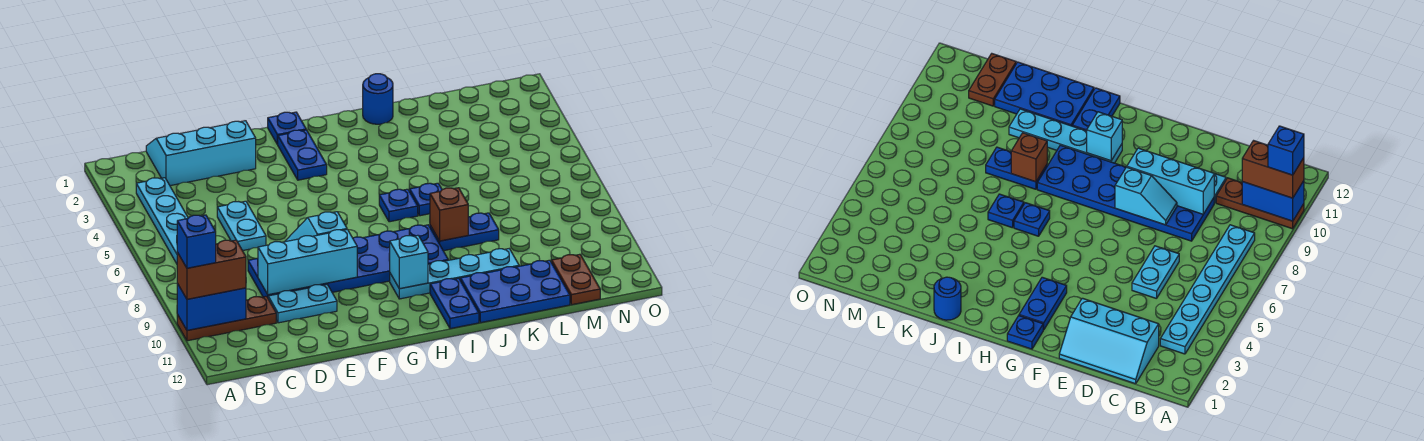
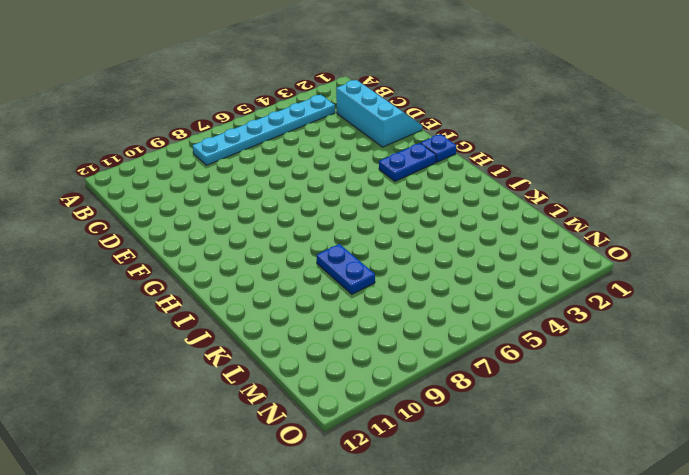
none -> brown 1x3 plate [177,296,276,341]
none -> cyan 1x2 plate [217,201,266,251]
none -> blue 2x6 plate [248,225,448,297]

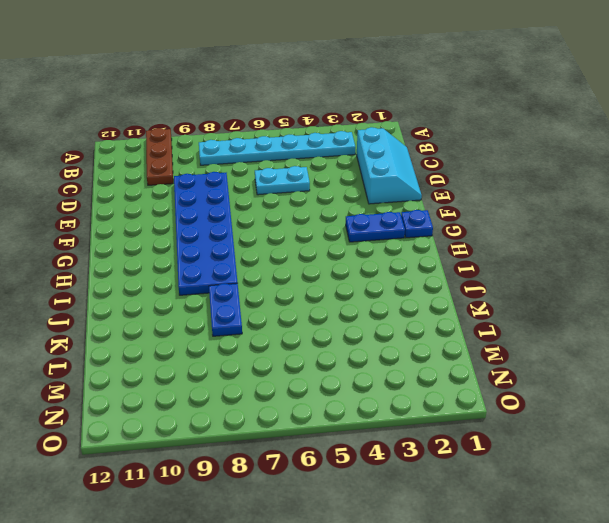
none -> cyan 1x2 plate [268,284,337,323]
none -> cyan 1x4 plate [390,249,519,299]
none -> blue 1x1 plate [379,189,418,222]

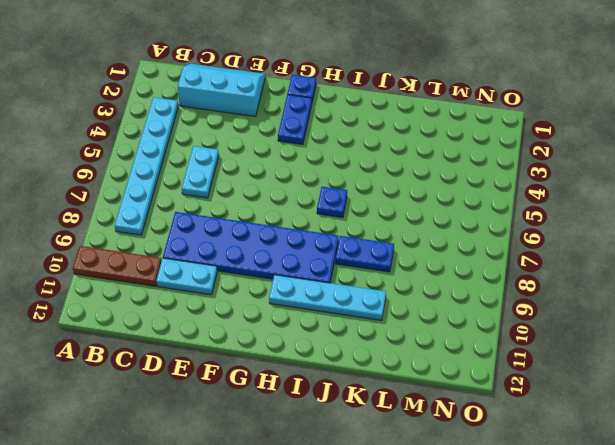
none -> blue 1x2 plate [430,278,479,329]
none -> blue 1x1 round brick [363,74,393,124]
none -> blue 1x1 plate [410,183,442,216]

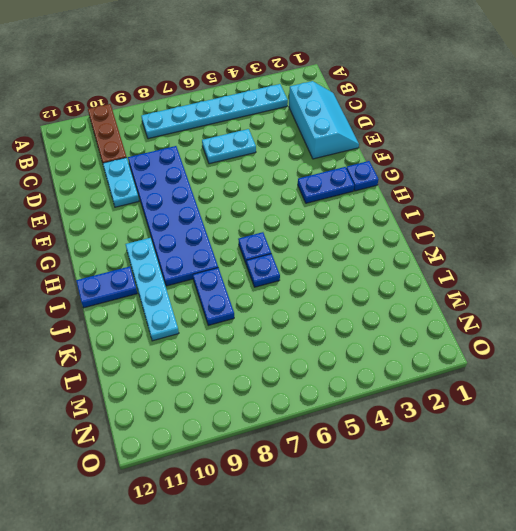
none -> blue 1x1 round brick [363,74,393,124]
none -> blue 2x3 plate [460,260,570,323]
none -> brown 1x2 plate [551,254,600,305]

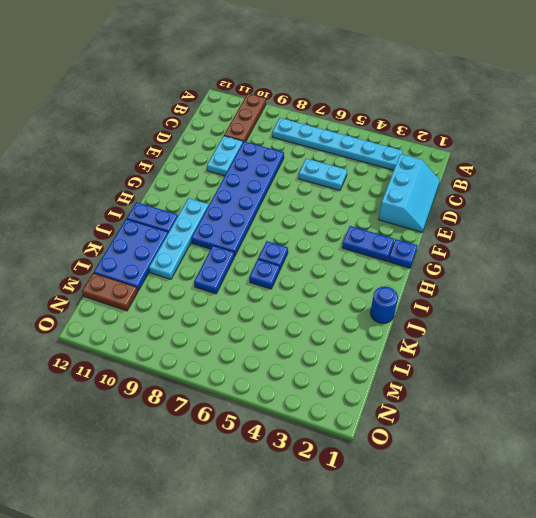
none -> blue 1x2 brick [177,283,246,330]
none -> cyan 1x3 brick [258,229,357,295]
none -> cyan 1x2 slope [285,212,347,242]

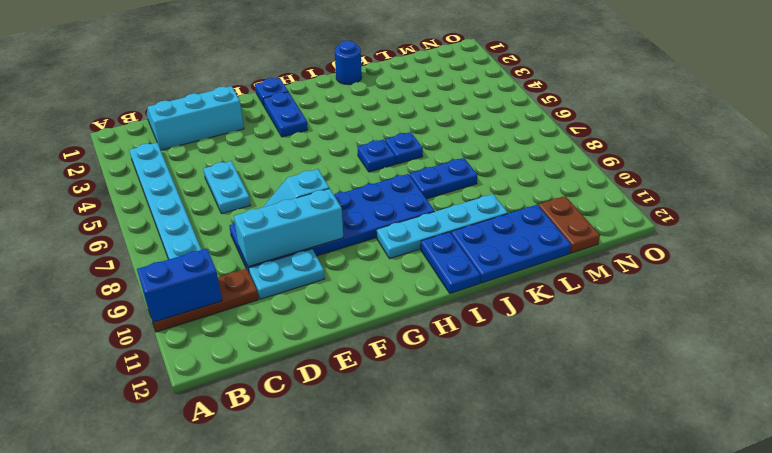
none -> cyan 1x1 brick [389,235,428,289]
none -> brown 1x1 brick [430,188,468,241]
none -> brown 1x2 brick [177,240,246,299]

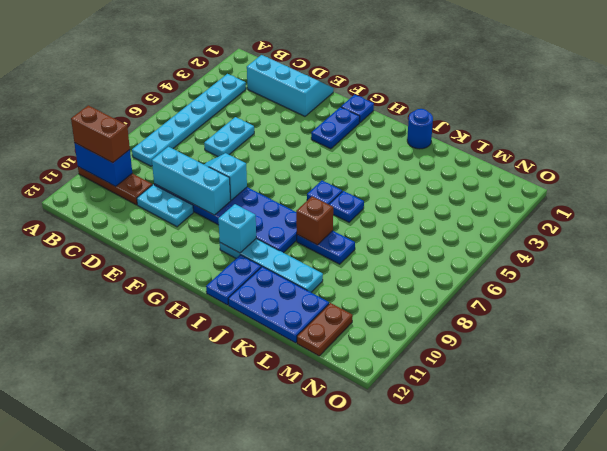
none -> blue 1x1 brick [177,215,216,268]

